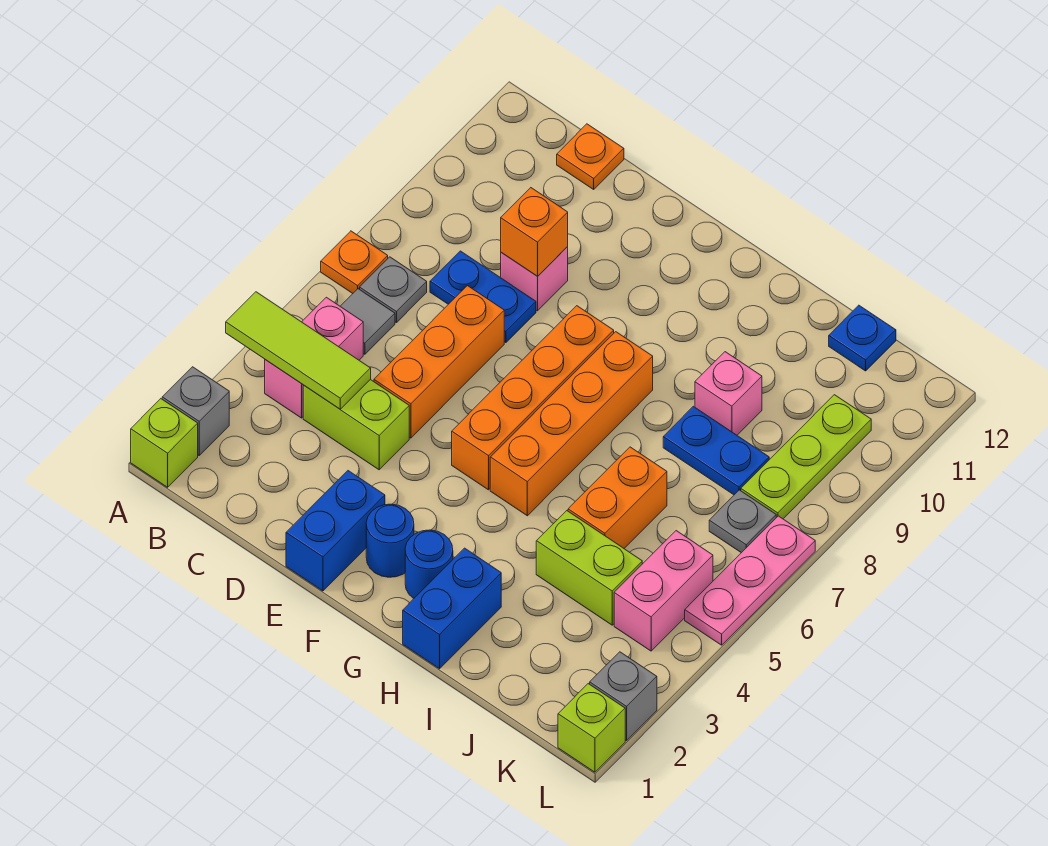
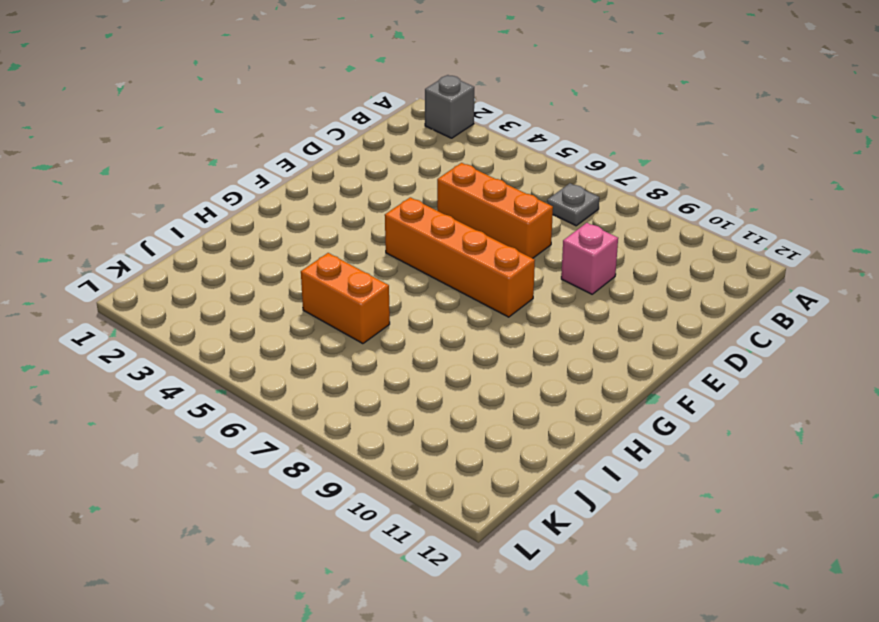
none -> lime 1x1 brick [131,399,198,487]
none -> orange 1x1 plate [321,231,388,293]
none -> pink 1x2 brick [265,297,363,418]
none -> grey 1x1 tile [340,289,395,354]

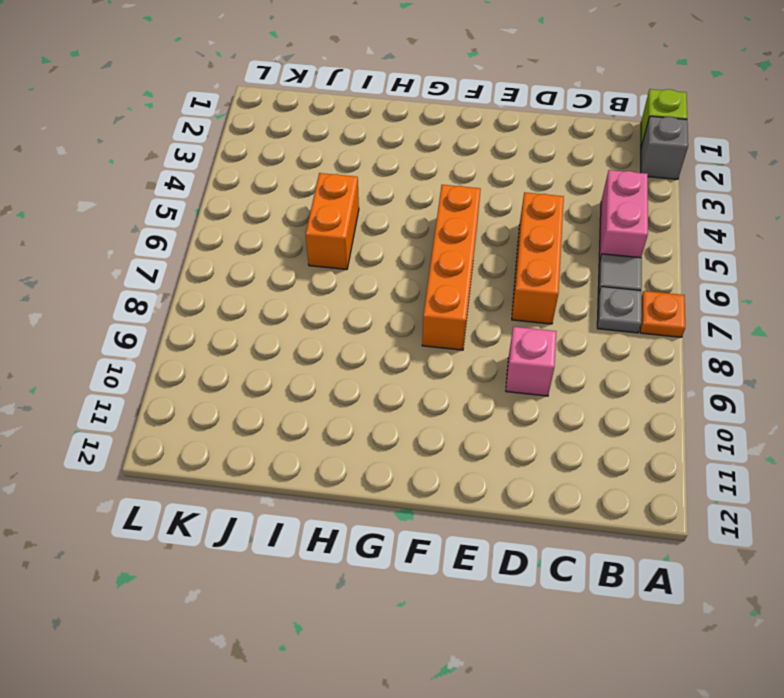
none -> lime 1x2 brick [303,380,409,470]
none -> blue 1x2 plate [430,251,536,343]
none -> orange 1x1 plate [557,124,624,189]
none -> blue 1x2 brick [286,471,385,591]

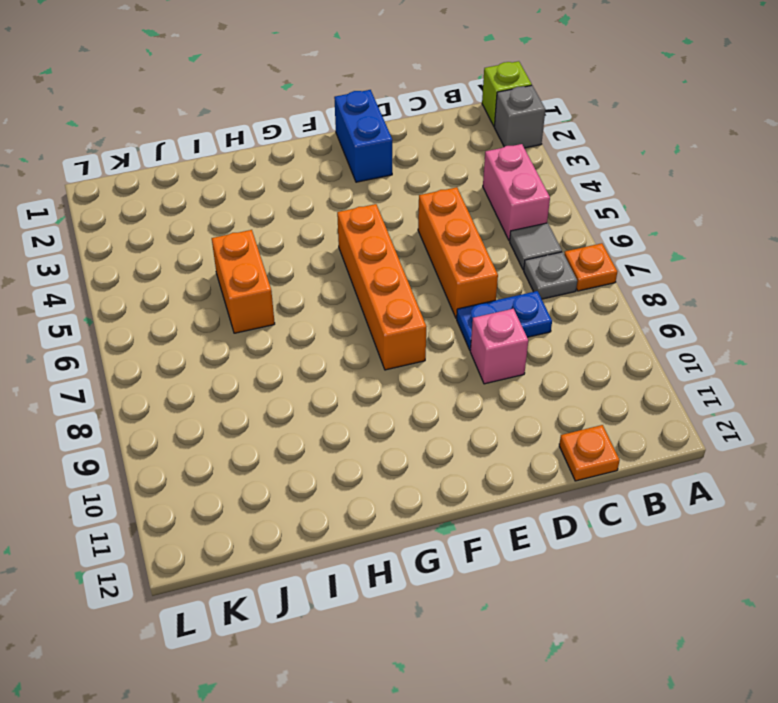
none -> lime 1x2 brick [303,380,409,470]
none -> blue 1x1 round brick [366,504,414,577]
none -> blue 1x1 round brick [405,530,453,599]
none -> orange 1x4 brick [490,332,653,516]

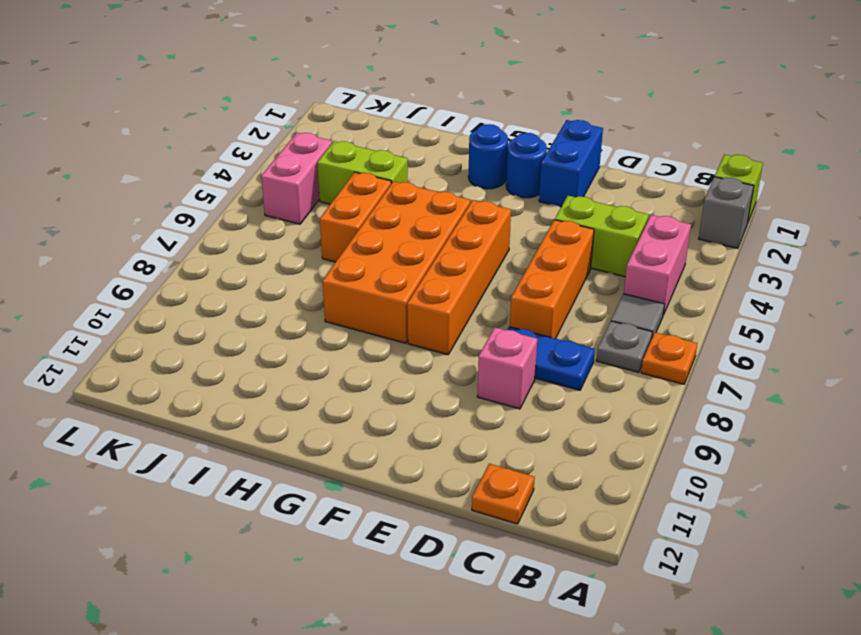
orange 2x4 brick [323,181,470,343] -> orange 1x4 brick [490,332,653,516]
none -> blue 1x2 brick [403,548,501,669]
none -> blue 1x2 plate [663,406,769,495]
none -> pink 1x1 brick [695,352,762,435]
none -> blue 1x1 plate [829,305,896,371]

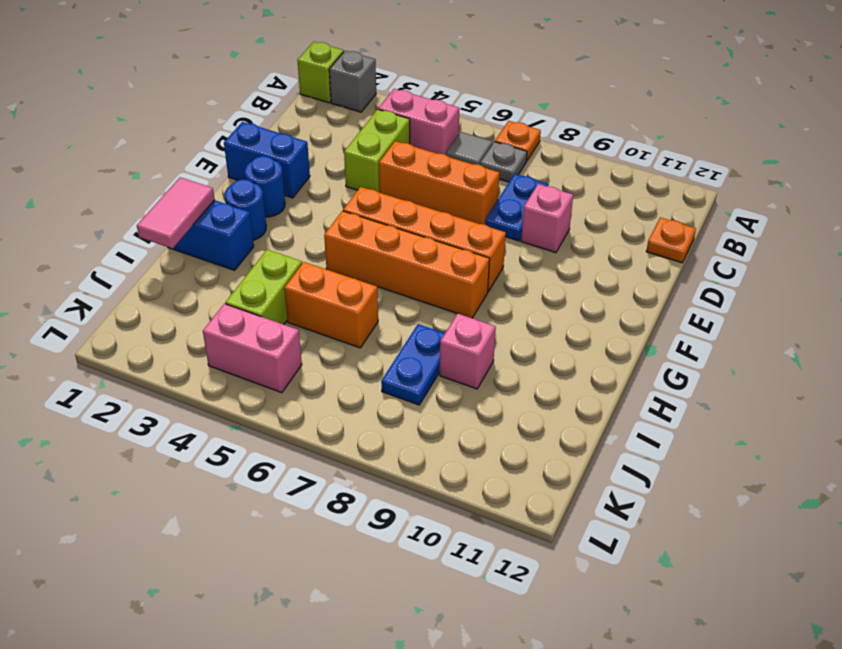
pink 1x2 tile [137,177,215,249] -> none
none -> blue 1x1 plate [829,305,896,371]
none -> grey 1x1 plate [709,490,776,553]
none -> lime 1x3 plate [741,395,871,519]
none -> lime 1x1 brick [558,684,625,772]

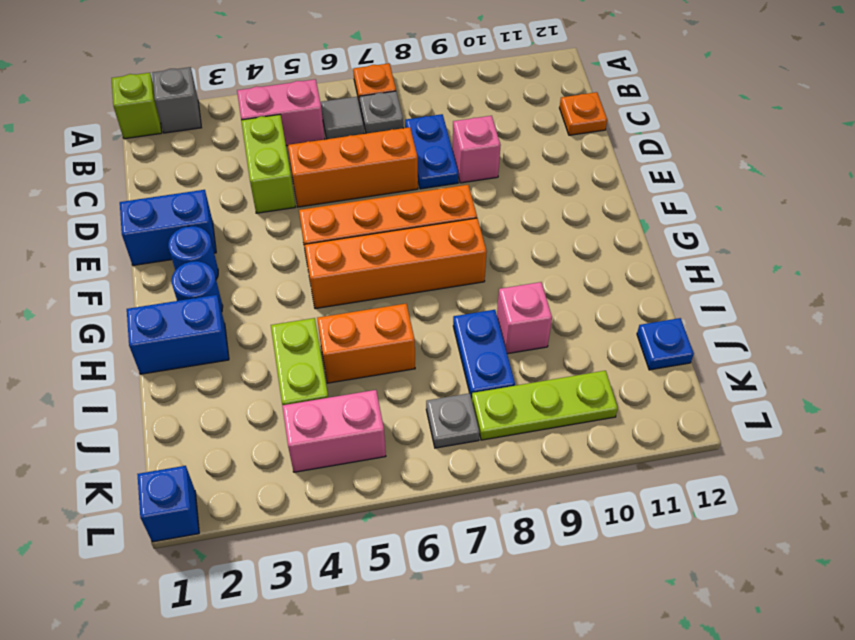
blue 1x1 brick [137,466,199,542] -> lime 1x1 brick [558,684,625,772]
none -> grey 1x1 brick [590,652,657,740]
none -> pink 1x3 plate [685,516,815,645]
none -> lime 1x3 tile [226,292,371,409]
none -> orange 1x1 brick [501,188,568,276]

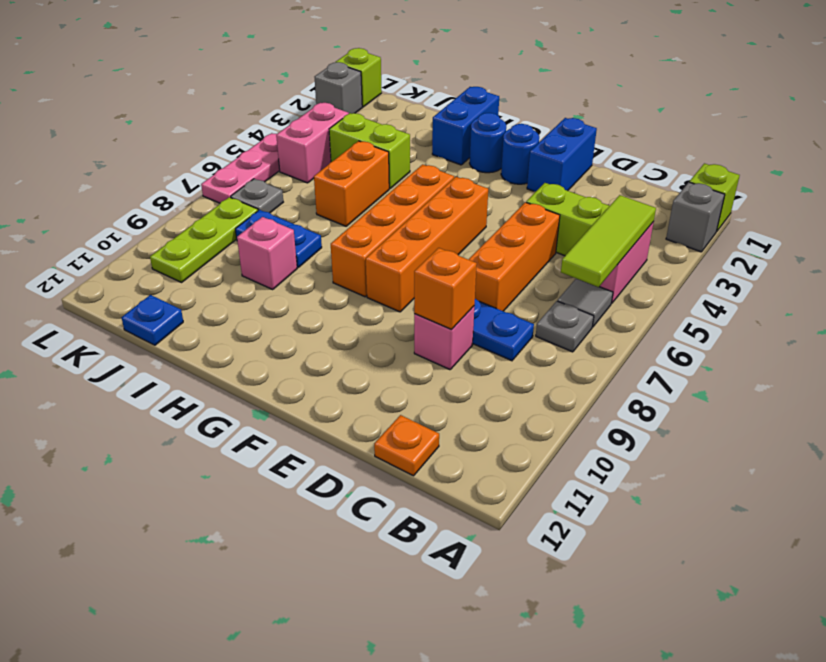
lime 1x3 tile [561,195,656,287] -> lime 1x3 tile turned to [226,292,371,409]
none -> orange 1x1 plate [321,231,388,293]

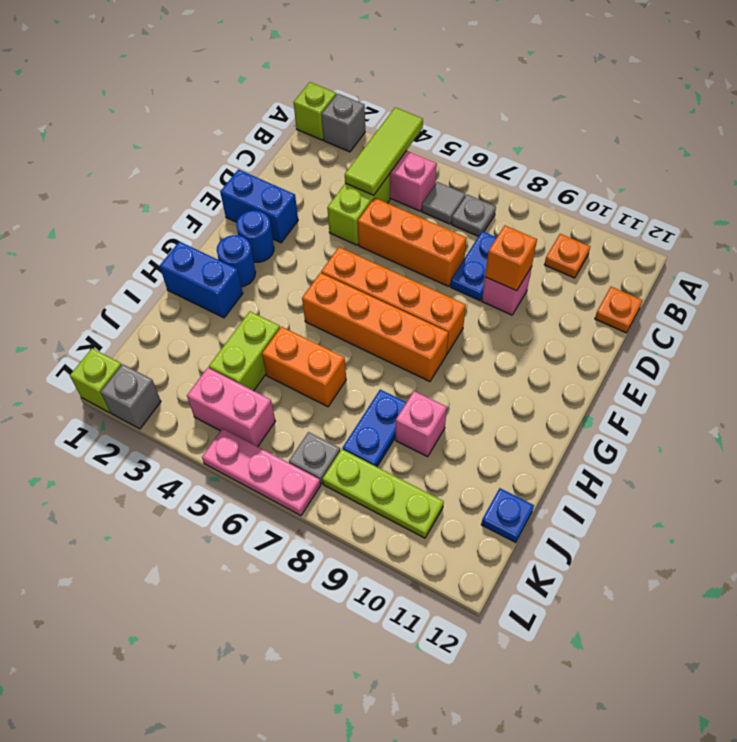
orange 1x1 plate [544,234,590,278] -> orange 1x1 plate moved to [321,231,388,293]

